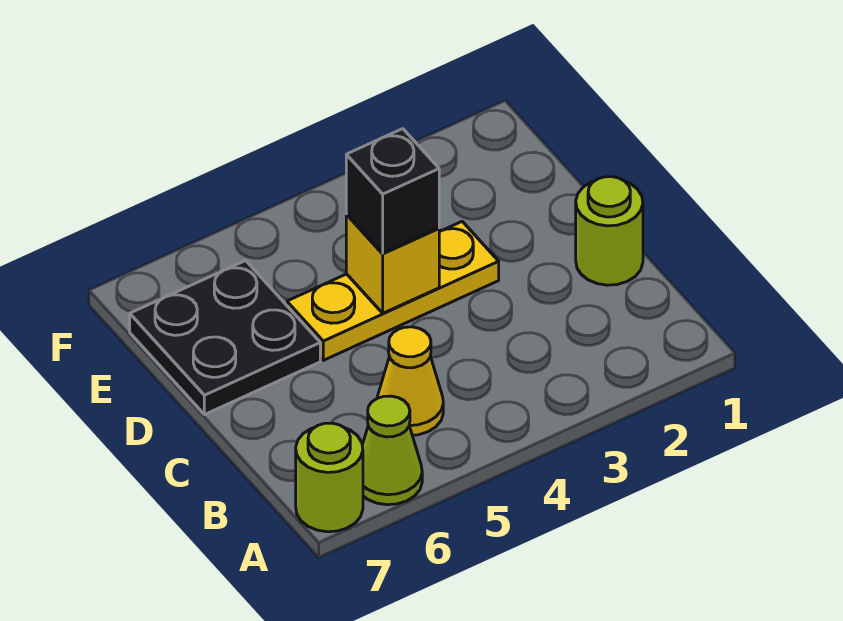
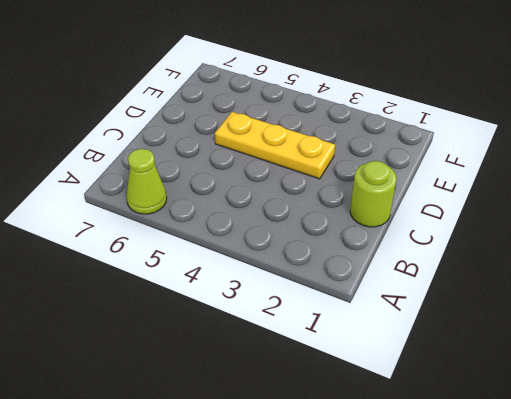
none -> lime 1x1 round brick [296,423,363,532]
none -> yellow 1x1 cone [377,327,443,435]

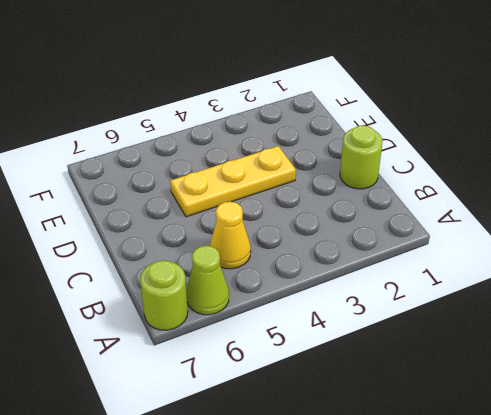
none -> black 2x2 plate [130,261,320,415]
none -> yellow 1x1 brick [346,214,439,313]

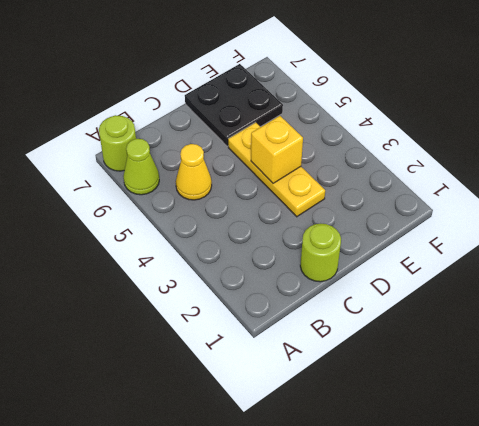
none -> black 1x1 brick [346,129,439,253]

